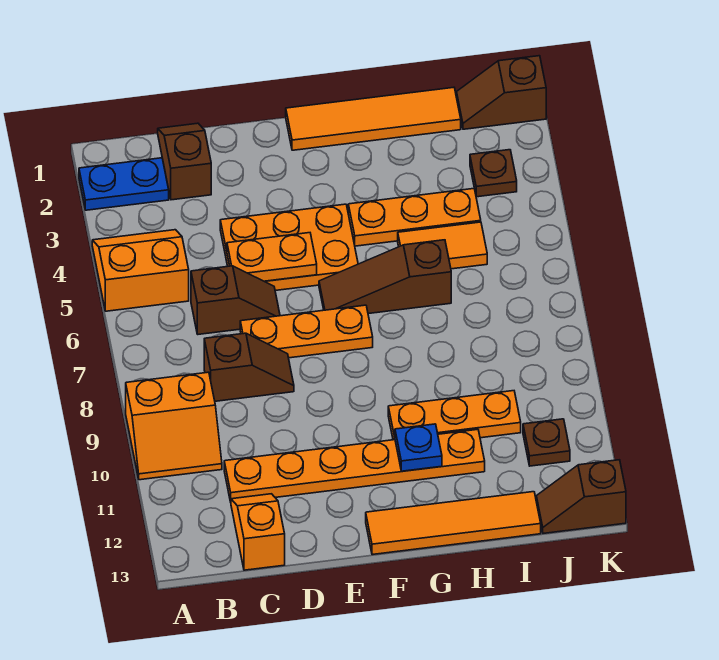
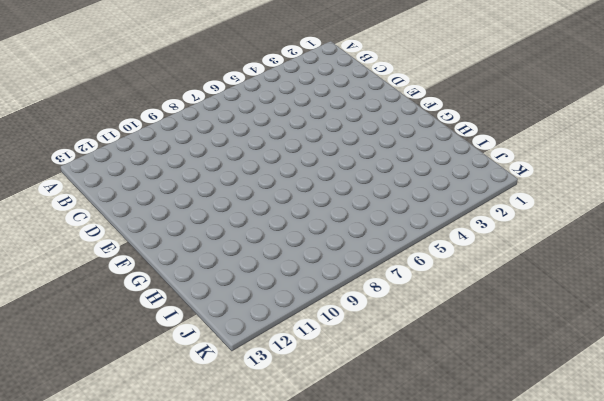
none -> blue 1x2 plate [79,158,169,210]
none -> orange 2x2 slope [92,230,189,311]
none -> orange 2x2 slope [126,372,222,480]

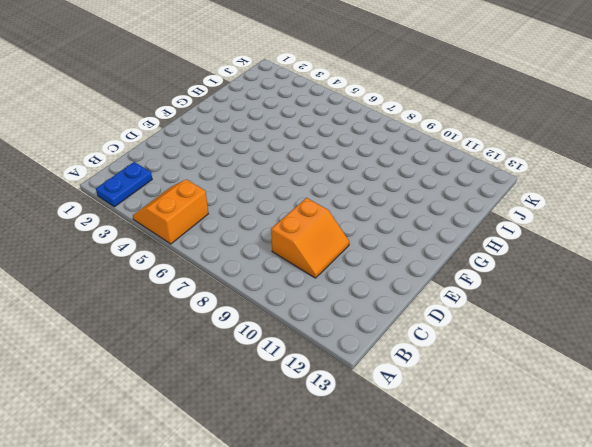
orange 2x2 slope [271,198,349,278] -> orange 2x2 slope moved to [126,372,222,480]
none -> brown 1x2 slope [158,123,211,200]
none -> brown 1x2 slope [191,266,280,334]
none -> brown 1x2 slope [204,333,294,401]

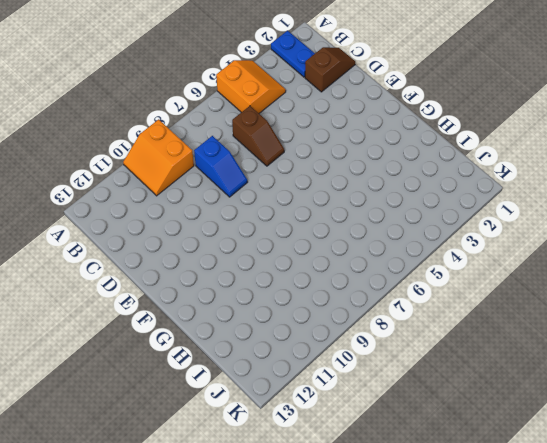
blue 1x2 slope [194,136,248,197] -> brown 1x2 slope [204,333,294,401]
none -> orange 1x6 plate [224,429,485,502]
none -> orange 1x2 slope [231,494,285,570]
none -> orange 2x3 plate [220,204,358,291]

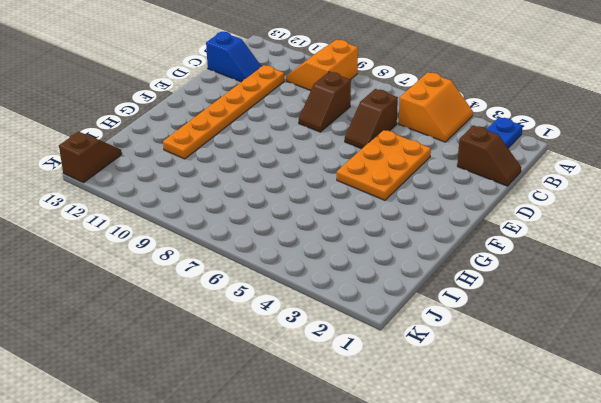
blue 1x2 slope [206,32,262,82] -> orange 1x2 slope [231,494,285,570]
none -> orange 1x3 plate [240,305,373,358]
none -> orange 1x4 tile [286,87,461,150]
none -> brown 1x3 slope [319,240,451,314]

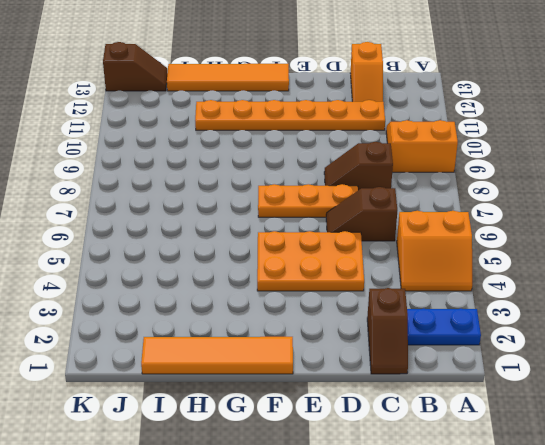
none -> brown 1x3 slope [319,240,451,314]
none -> orange 1x3 plate [348,189,481,246]
none -> orange 1x3 plate [388,391,521,440]

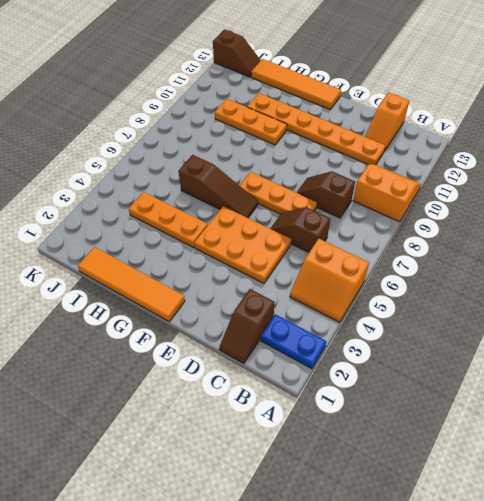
none -> orange 1x2 tile [398,222,487,269]
none -> brown 1x2 slope [456,56,546,129]
none -> brown 1x1 plate [470,150,517,197]

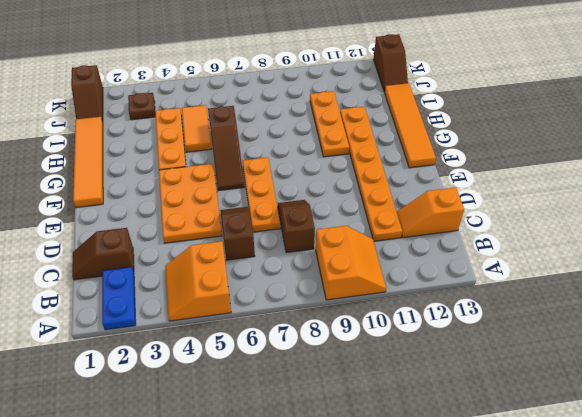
none -> brown 1x1 plate [523,419,570,466]
none -> orange 1x2 plate [227,233,317,281]
none -> blue 1x1 plate [395,424,442,471]

